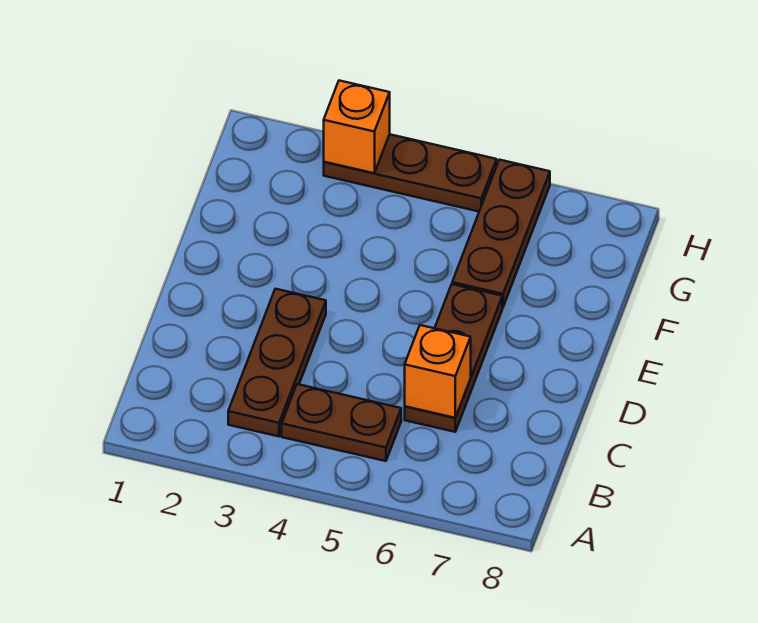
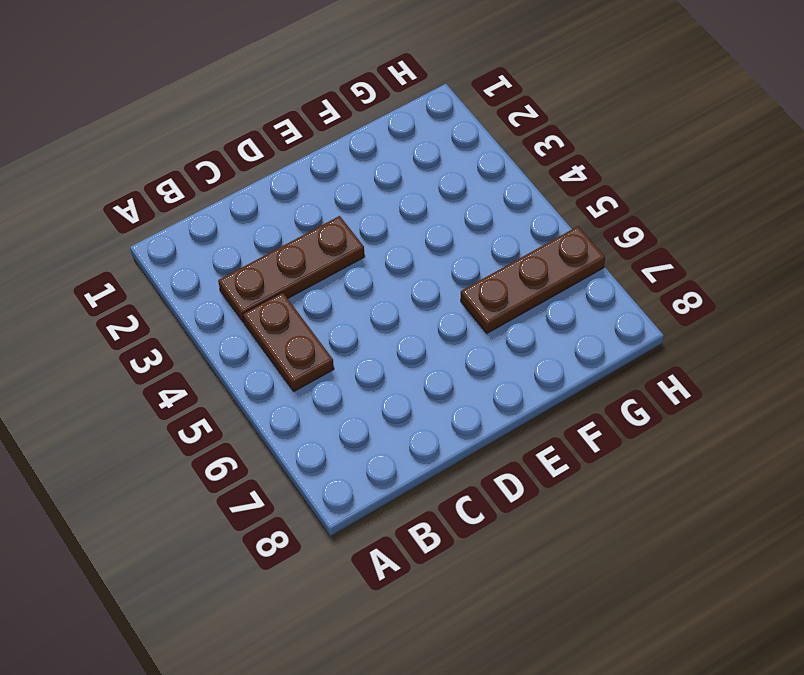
none -> brown 1x3 plate [405,284,502,432]
none -> brown 1x3 plate [324,134,497,211]

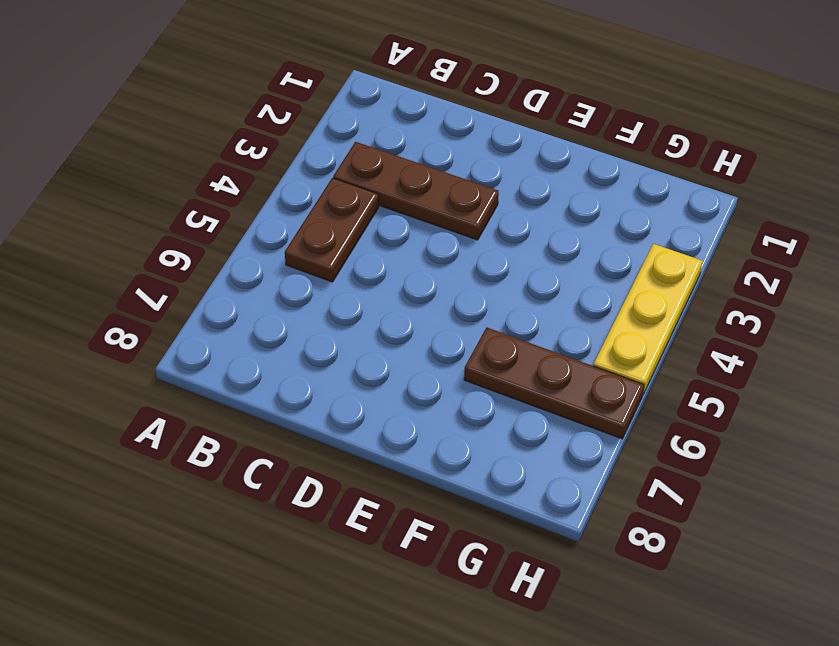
yellow 1x3 plate [593,244,703,394] -> brown 1x3 plate [324,134,497,211]
none -> brown 1x3 plate [405,284,502,432]
none -> orange 1x1 brick [405,325,471,418]

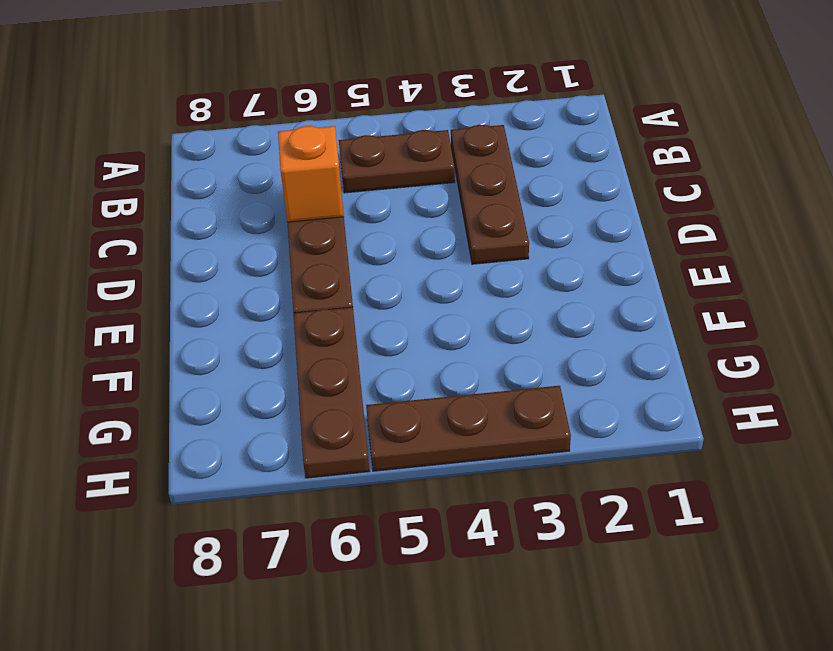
none -> orange 1x1 brick [324,81,390,173]

